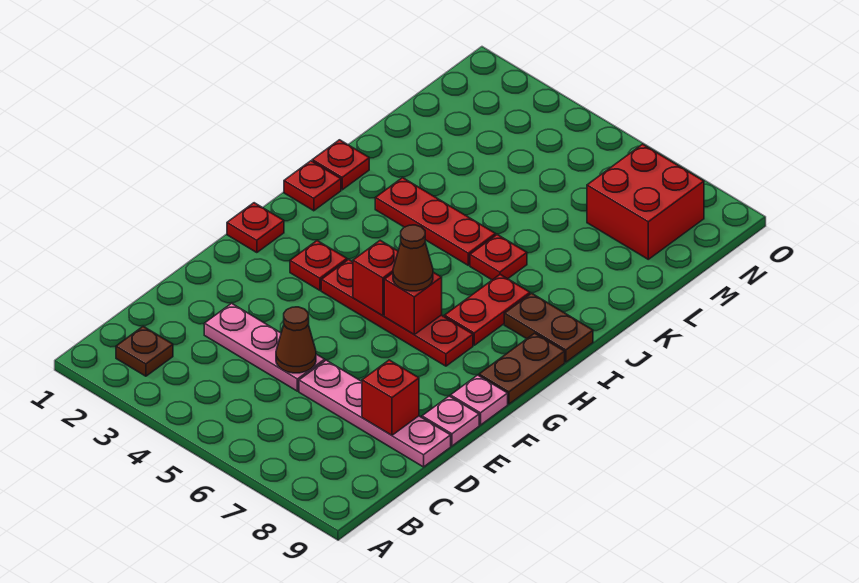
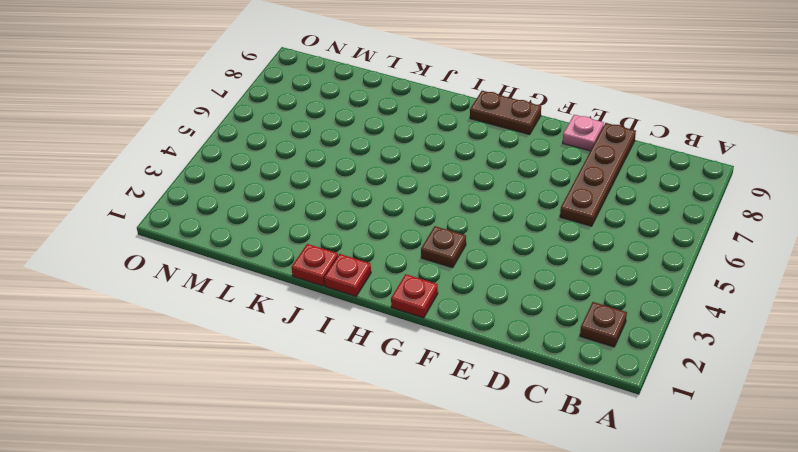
brown 1x4 plate [560,123,636,226] -> pink 1x4 plate [299,360,451,467]
brown 1x1 plate [421,226,466,268] -> red 1x1 plate [290,241,347,290]
none -> pink 1x3 plate [204,303,325,391]
none -> pink 1x1 plate [451,375,508,425]
none -> red 1x4 plate [321,259,473,366]

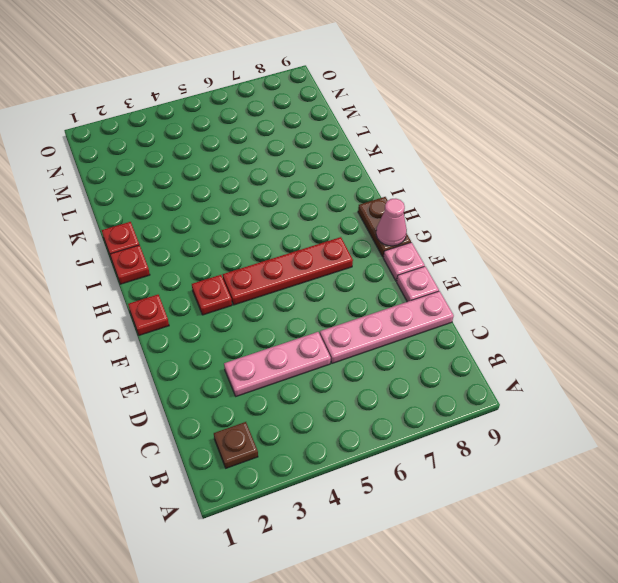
pink 1x1 cone [376,199,407,246] -> none
none -> red 1x2 plate [444,274,530,345]
none -> brown 1x2 plate [504,293,593,362]
none -> red 1x3 plate [375,178,496,265]

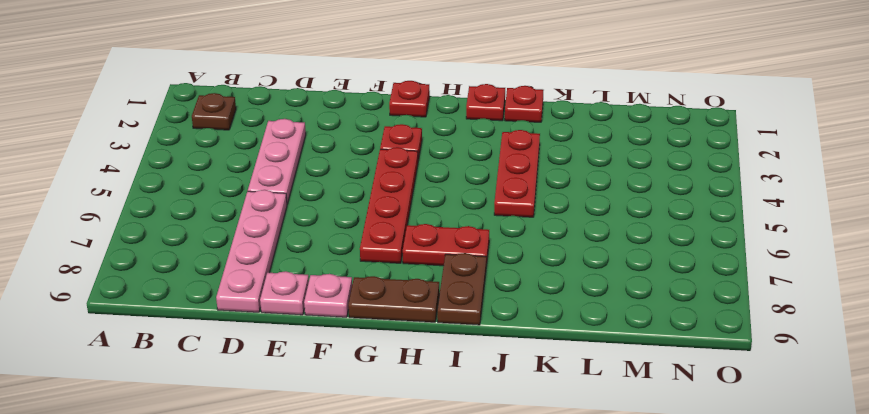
none -> red 1x1 plate [470,235,527,280]
none -> red 2x2 brick [587,144,704,259]
none -> brown 1x1 cone [276,307,316,373]

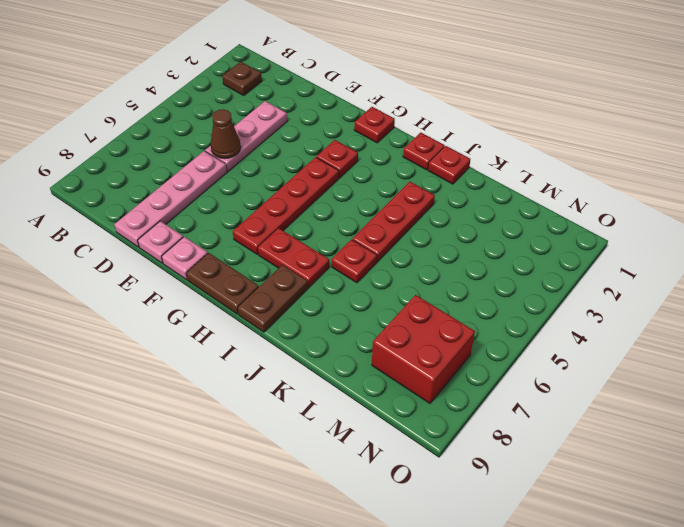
none -> red 1x1 brick [362,360,419,435]
none -> red 1x1 brick [353,240,398,316]
none -> red 1x1 brick [384,272,442,335]

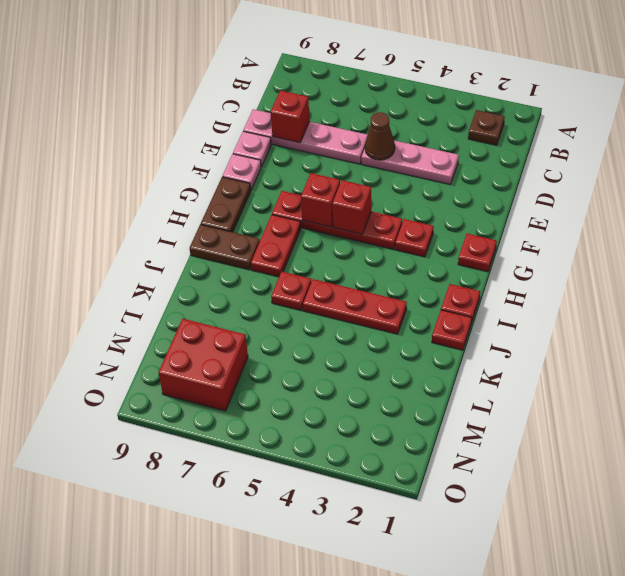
none -> brown 1x1 cone [393,225,433,291]

